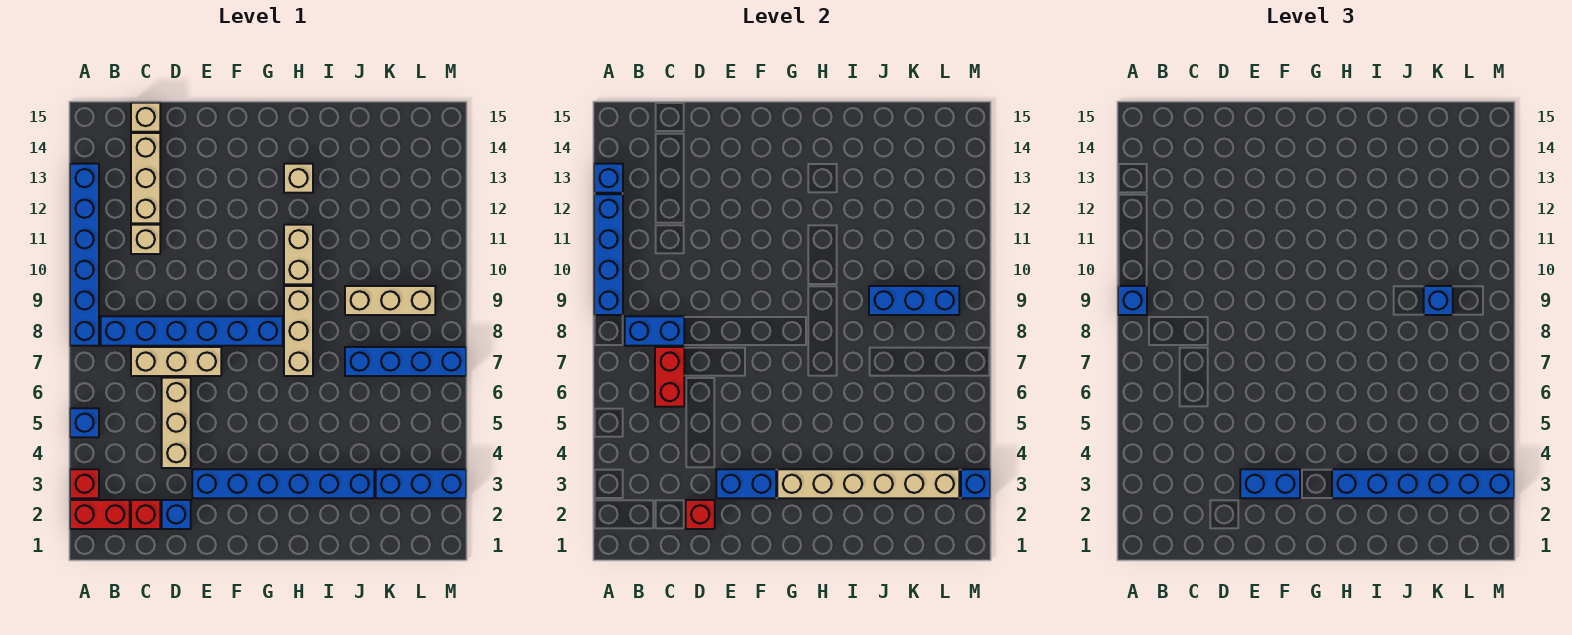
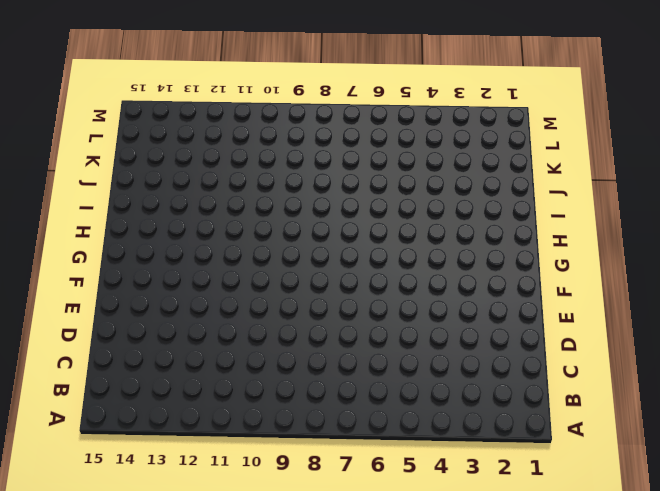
none -> red 1x2 brick [70,500,130,529]
none -> red 1x1 brick [70,469,99,498]
none -> blue 1x1 brick [70,408,99,437]
none -> blue 1x6 brick [70,164,99,346]

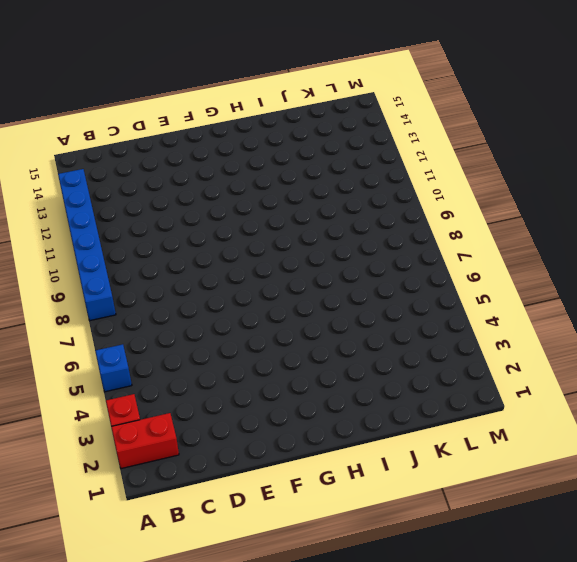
none -> blue 1x6 brick [101,316,283,346]
none -> red 1x1 brick [131,500,160,529]
none -> tan 1x3 brick [131,347,221,376]
none -> tan 1x1 brick [131,225,160,254]

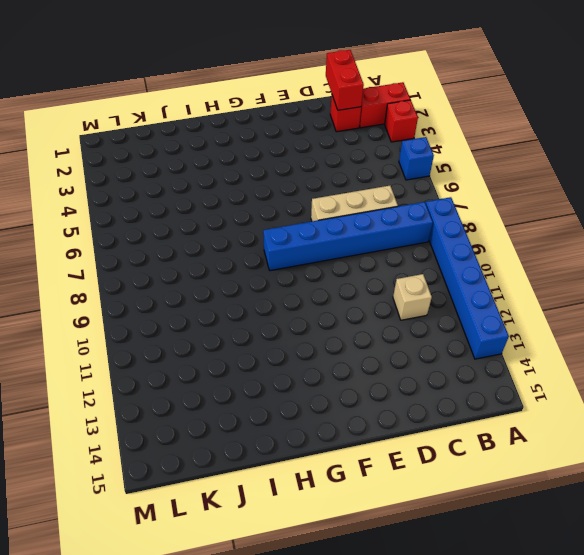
red 1x2 brick [326,50,364,110] -> red 1x2 brick moved to [655,347,684,407]
none -> tan 1x3 brick [131,133,160,223]
none -> tan 1x1 brick [131,103,160,132]
none -> blue 1x1 brick [162,500,191,529]
none -> tan 1x3 brick [162,378,191,468]

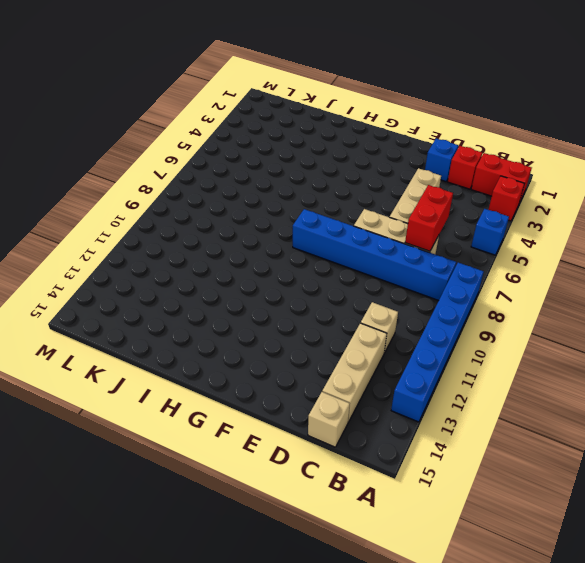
none -> blue 1x6 brick [192,469,374,498]
none -> tan 1x3 brick [284,286,313,376]
none -> tan 1x2 brick [284,225,313,284]
none -> tan 1x1 brick [284,164,313,193]

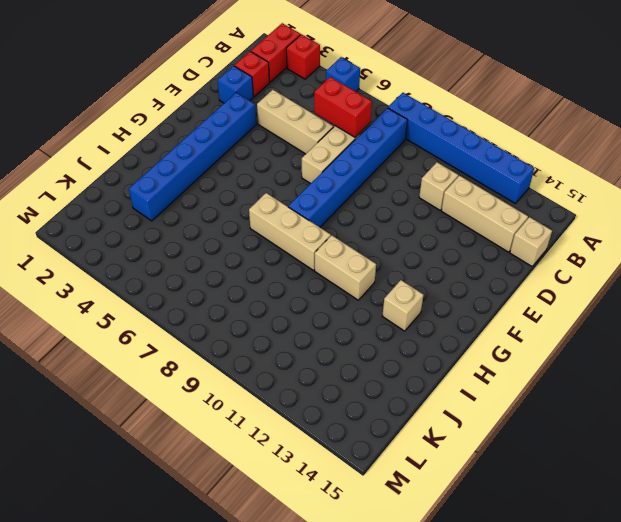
none -> blue 1x4 brick [345,347,466,376]
none -> tan 1x3 brick [345,286,435,315]
none -> blue 1x3 brick [376,469,466,498]
none -> blue 1x4 brick [594,194,623,315]

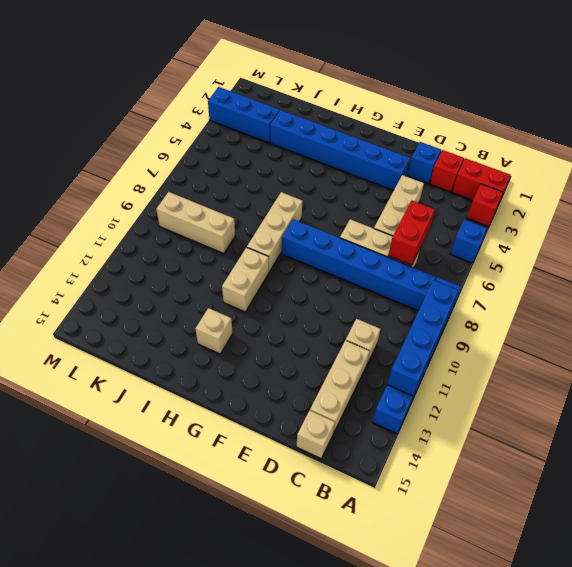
none -> blue 1x4 brick [345,347,466,376]
none -> blue 1x1 brick [594,164,623,193]
none -> blue 1x2 brick [625,316,684,346]
none -> red 1x1 brick [686,500,715,529]

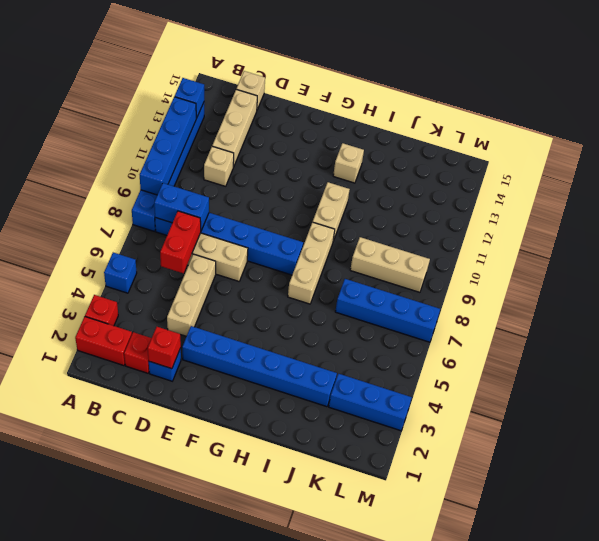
none -> blue 1x2 brick [716,469,776,498]
none -> tan 1x6 brick [777,469,959,498]
none -> blue 1x3 brick [869,286,959,315]
none -> blue 1x1 brick [961,469,990,498]

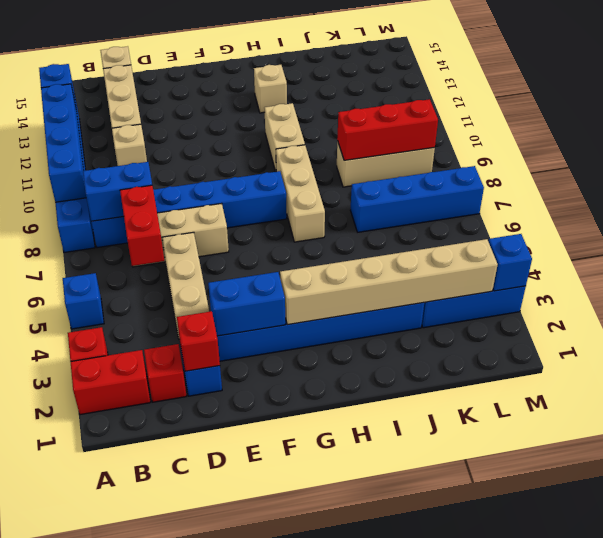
red 1x3 brick [337,99,438,160] -> blue 1x3 brick [869,286,959,315]
none -> blue 1x1 brick [1118,286,1147,315]
none -> blue 1x2 brick [1240,469,1300,498]
none -> blue 1x6 brick [1332,469,1514,498]
none -> blue 1x1 brick [1424,286,1453,315]

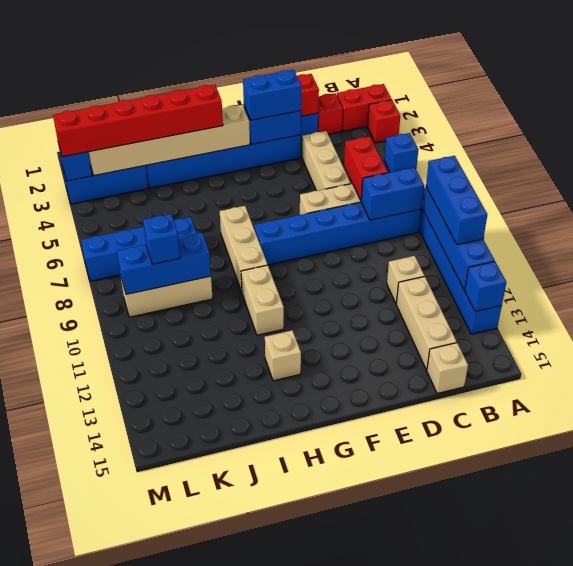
blue 1x3 brick [426,156,487,245] -> blue 1x1 brick [1118,286,1147,315]
red 1x6 brick [53,84,223,157] -> blue 1x6 brick [1332,469,1514,498]

